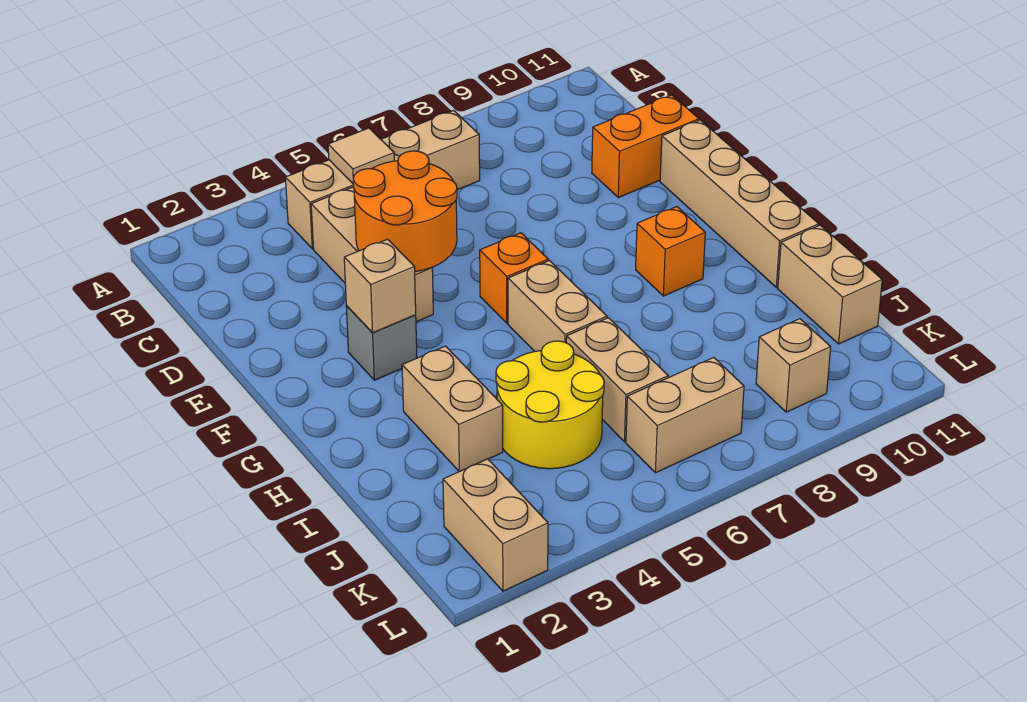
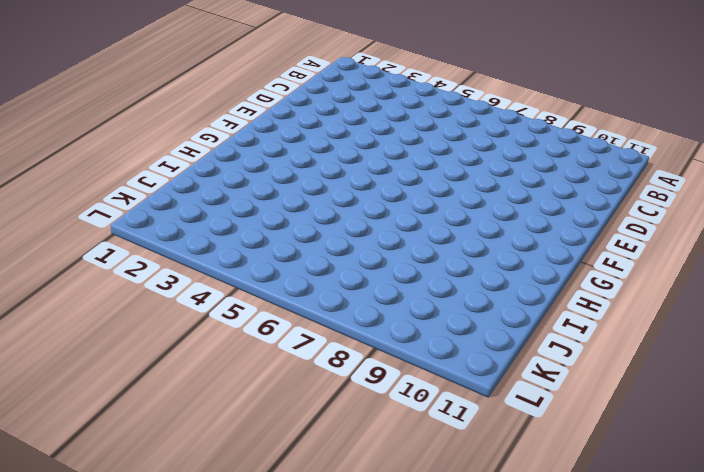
none -> tan 1x4 brick [285,111,480,249]
none -> tan 1x3 brick [311,187,433,322]
none -> orange 1x2 brick [592,95,699,198]

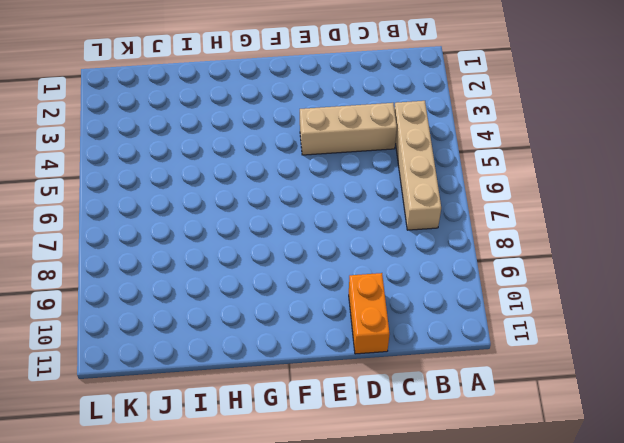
none -> tan 1x4 brick [660,120,819,287]
none -> grey 1x1 brick [346,306,417,380]
none -> orange 1x1 brick [480,233,548,323]

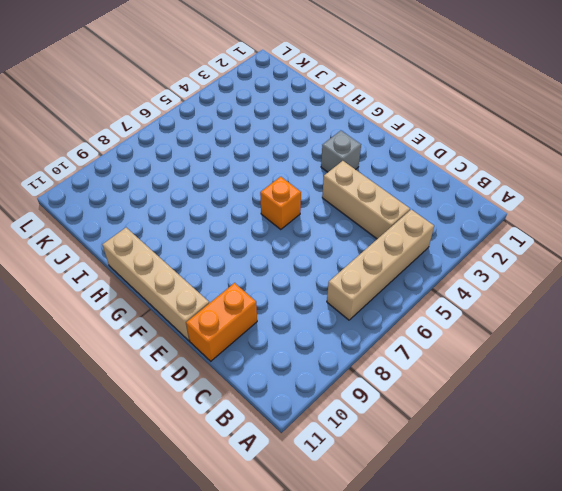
none -> tan 1x2 brick [508,261,607,351]
none -> orange 1x1 brick [636,207,705,296]
none -> tan 1x2 brick [402,346,503,471]

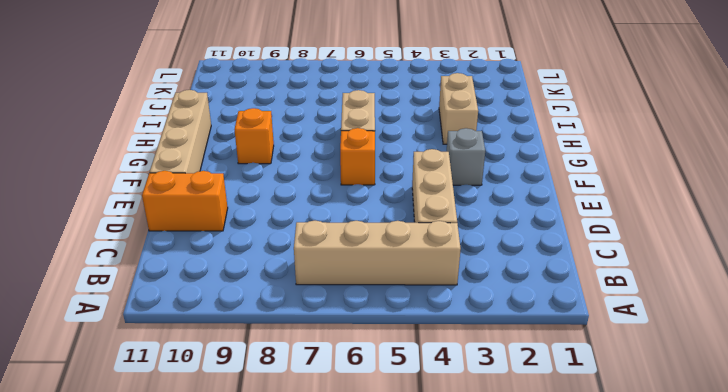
none -> yellow 2x2 round brick [496,341,604,469]
none -> tan 1x2 brick [566,318,668,442]
none -> tan 1x2 brick [778,225,882,344]

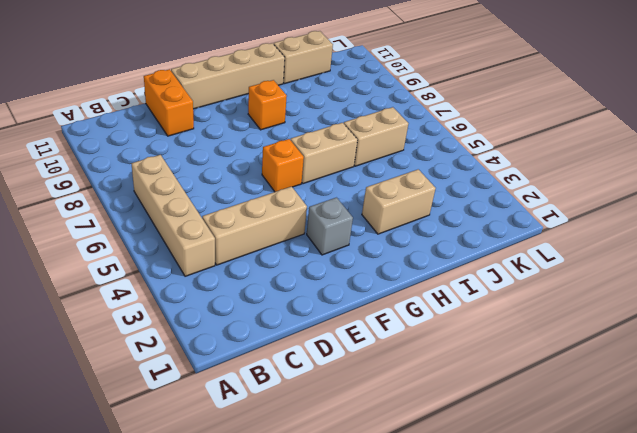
none -> yellow 2x2 round brick [496,341,604,469]
none -> tan 1x2 brick [443,459,548,591]
none -> tan 1x2 brick [626,357,744,473]

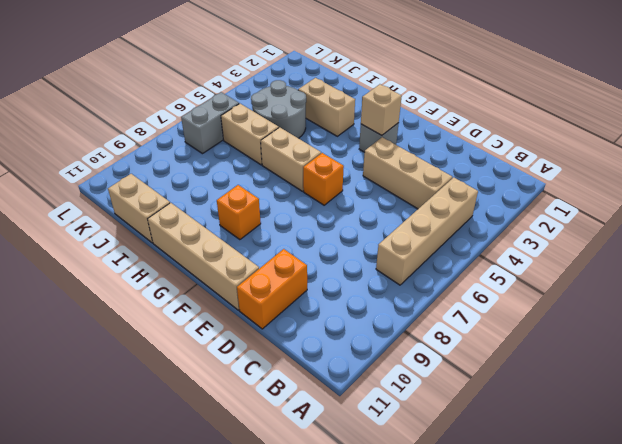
grey 2x2 round brick [251,80,306,138] -> yellow 2x2 round brick [496,341,604,469]
grey 1x2 brick [181,92,239,154] -> tan 1x2 brick [626,357,744,473]
none -> tan 1x2 brick [443,459,548,591]
none -> tan 1x1 brick [756,319,831,412]
none -> tan 1x1 tile [328,128,394,183]

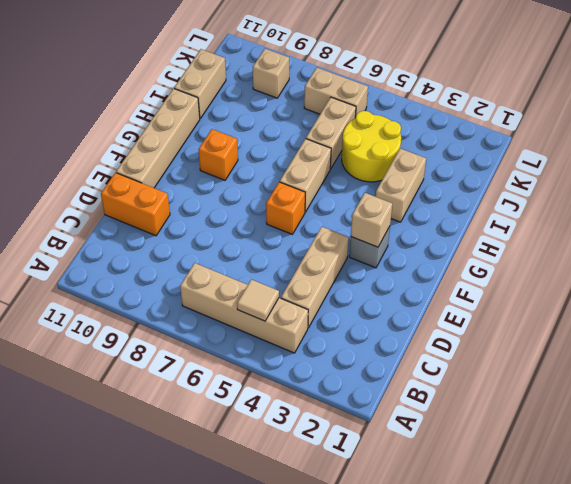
none -> tan 1x2 brick [443,459,548,591]
none -> orange 2x2 round brick [353,151,457,271]

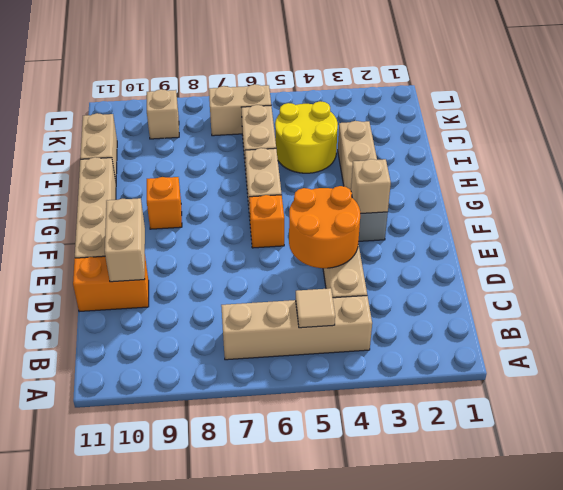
tan 1x2 brick [105,198,145,282] -> tan 1x2 brick moved to [443,459,548,591]

